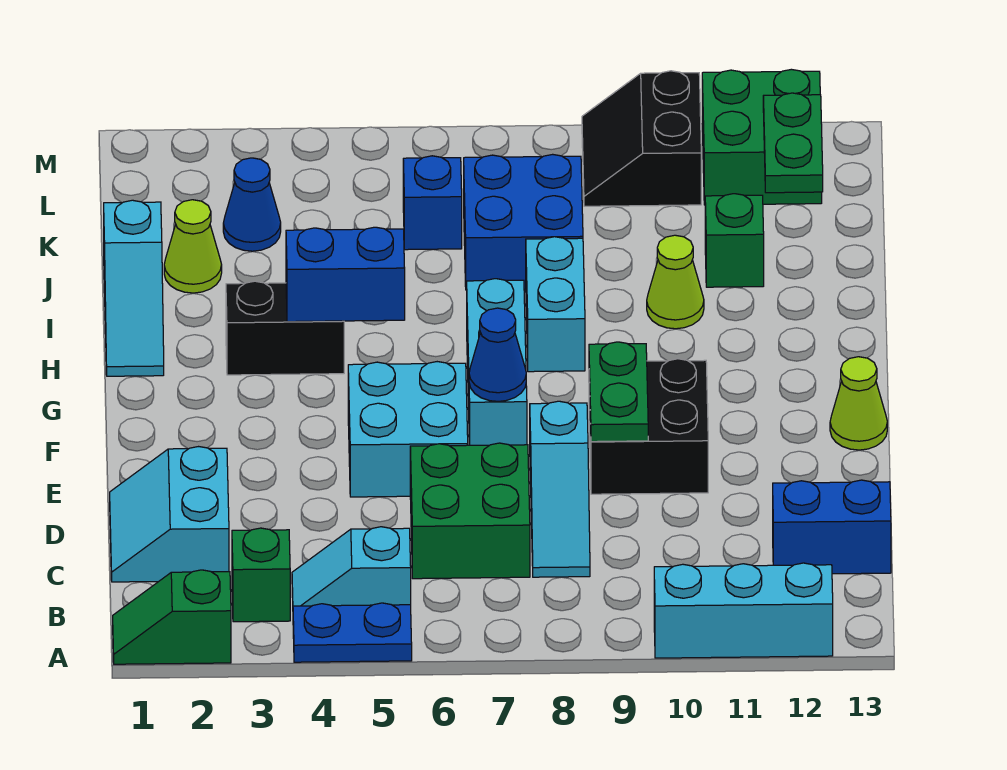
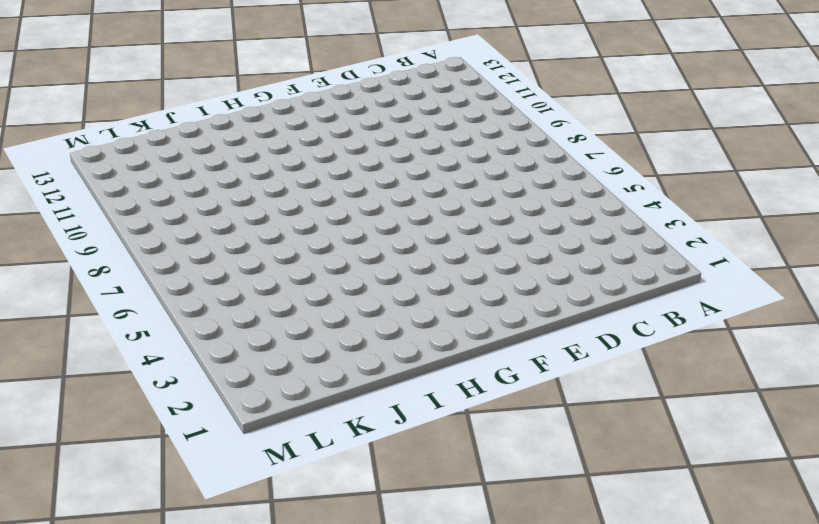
none -> green 1x2 slope [113,570,231,664]
none -> blue 1x2 plate [293,603,412,662]
none -> cyan 1x3 brick [654,563,833,658]

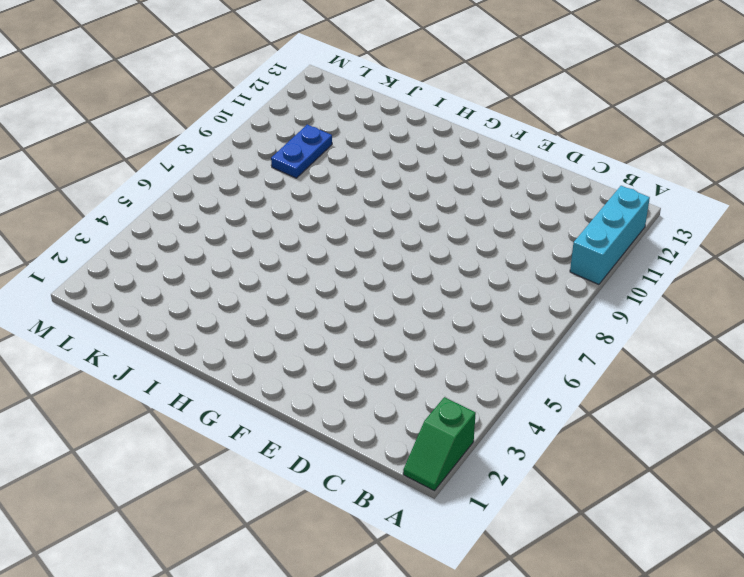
blue 1x2 plate [271,125,332,178] -> blue 1x2 plate moved to [293,603,412,662]
none -> green 1x1 brick [232,528,290,622]
none -> cyan 1x2 slope [292,527,411,606]
none -> cyan 2x2 slope [110,447,229,582]

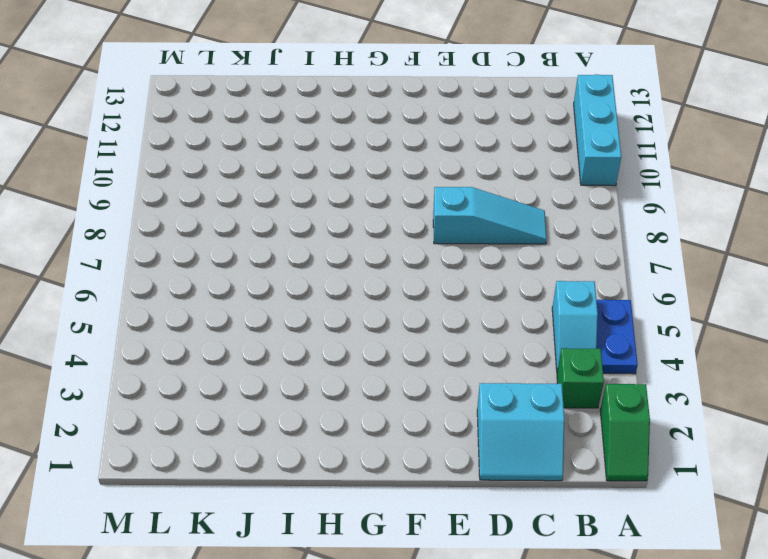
none -> green 2x2 brick [410,443,530,579]
none -> blue 1x2 brick [773,480,891,574]
none -> cyan 2x2 brick [348,362,468,497]

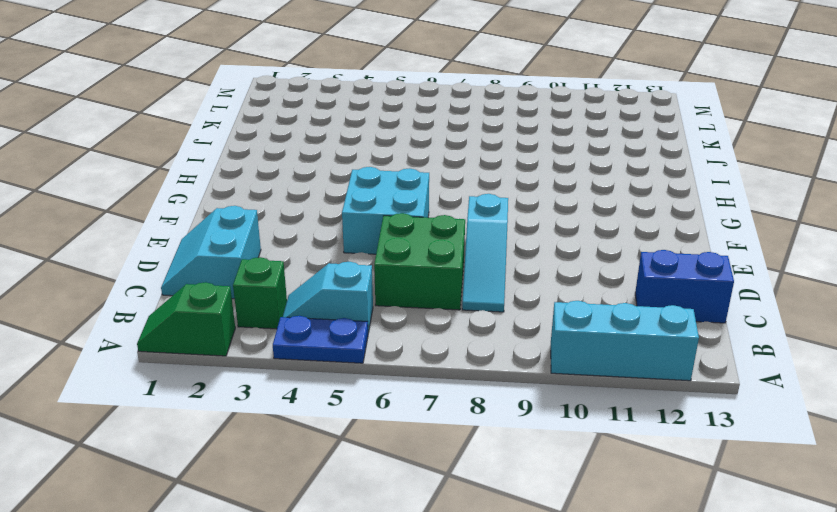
none -> black 2x2 brick [589,359,708,494]
none -> cyan 1x3 brick [467,279,527,445]
none -> lime 1x1 cone [830,357,887,450]

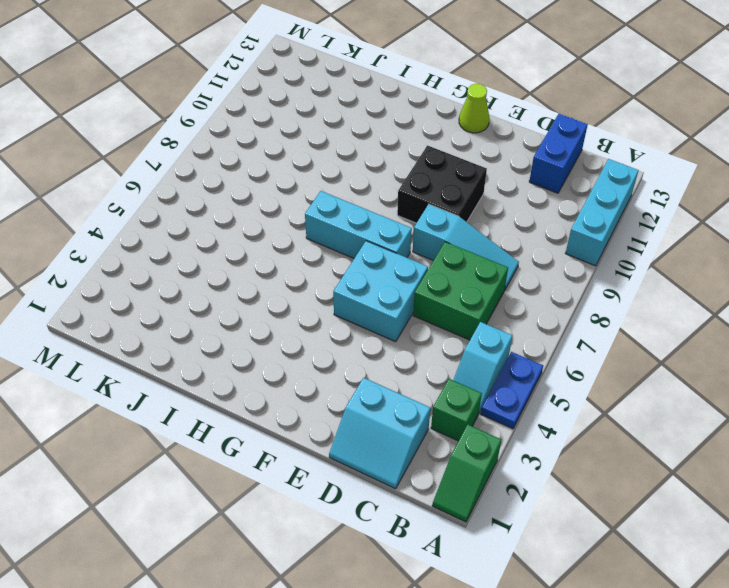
none -> cyan 1x3 slope [104,200,164,376]
none -> black 1x2 brick [226,281,344,375]
none -> cyan 1x2 brick [526,237,585,372]

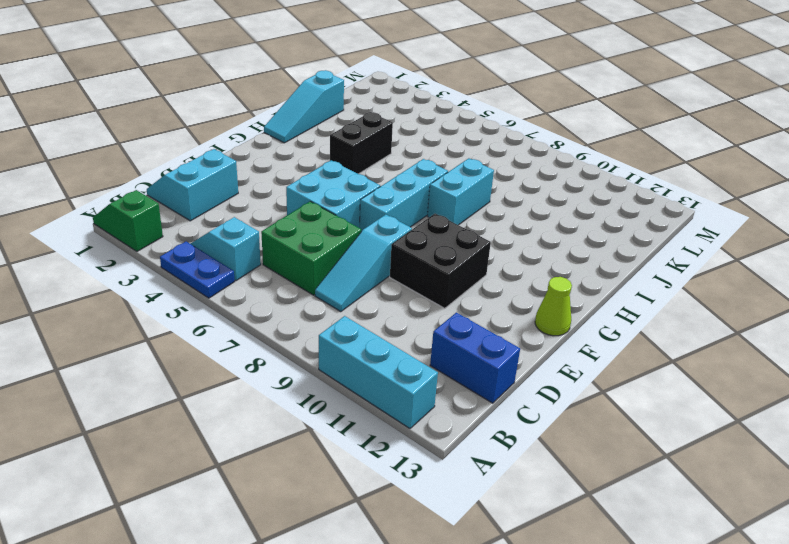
black 1x2 brick [330,112,393,174] -> black 1x2 brick turned to [226,281,344,375]
none -> green 1x1 brick [232,528,290,622]
none -> lime 1x1 cone [647,235,704,329]
none -> lime 1x1 cone [164,200,222,293]

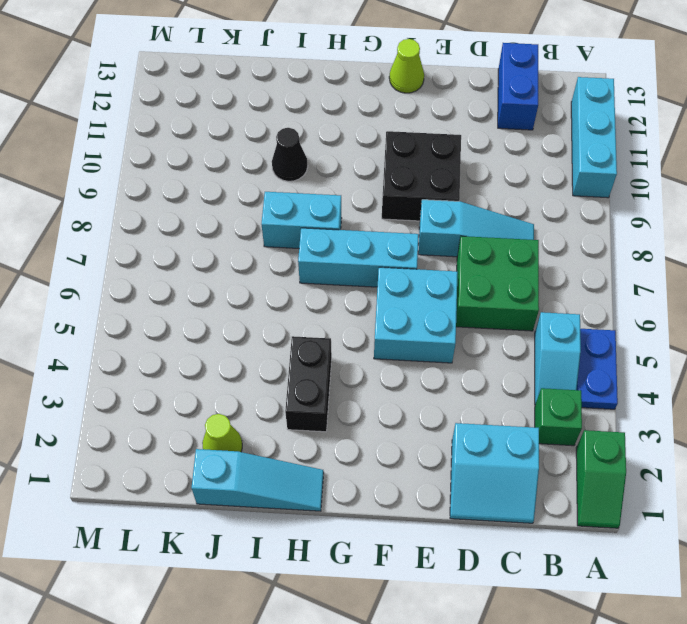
black 1x1 cone [272,128,308,181] -> lime 1x1 cone [647,235,704,329]
none -> blue 2x2 brick [464,154,583,290]
none -> green 1x1 brick [705,194,764,287]
none -> blue 1x1 cone [223,158,281,251]

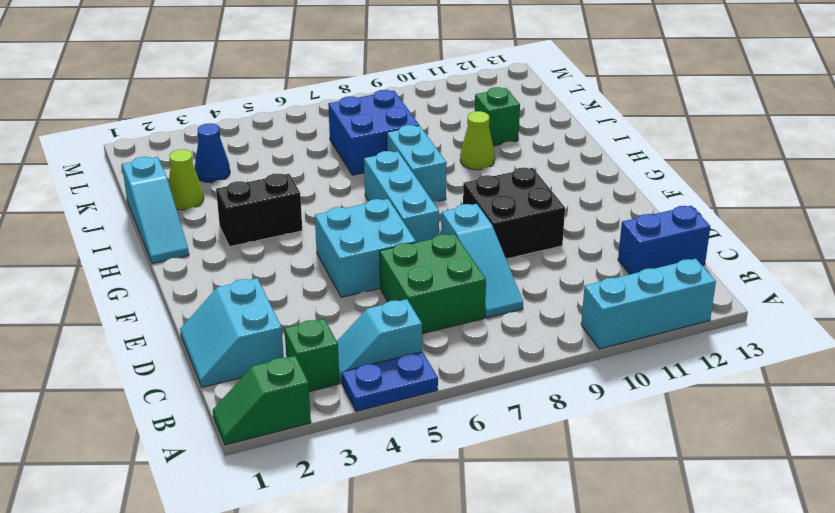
none -> lime 1x1 cone [830,357,887,450]
none -> blue 1x1 brick [403,156,462,250]
none -> black 2x2 slope [582,71,701,206]

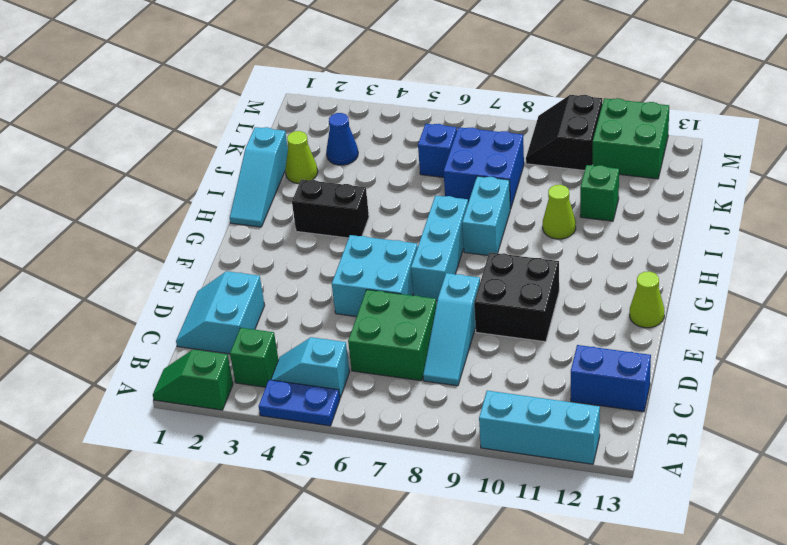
none -> green 1x2 plate [589,342,648,442]
none -> blue 1x1 cone [469,308,526,401]
none -> blue 1x2 brick [286,227,405,322]

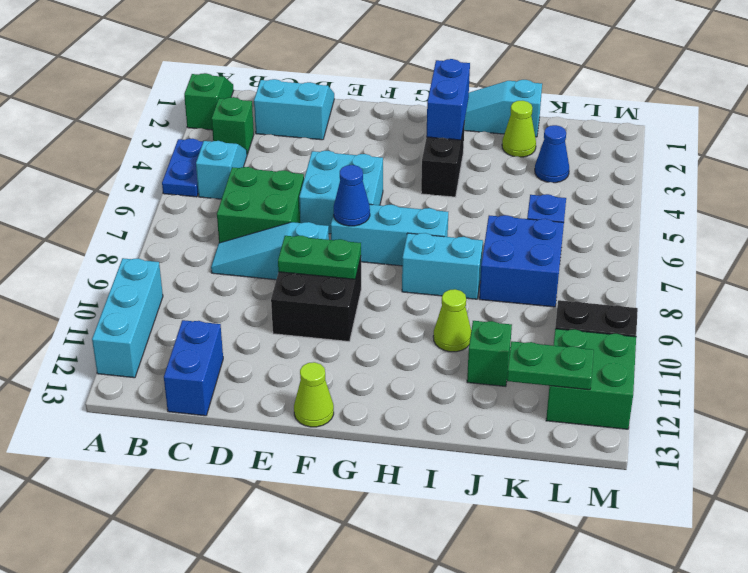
blue 1x2 brick [426,59,470,140] -> blue 1x2 brick moved to [286,227,405,322]

